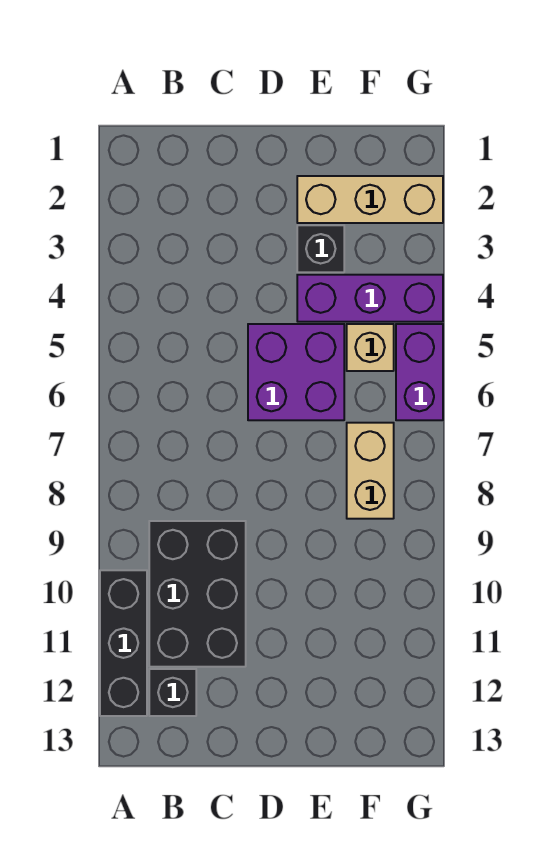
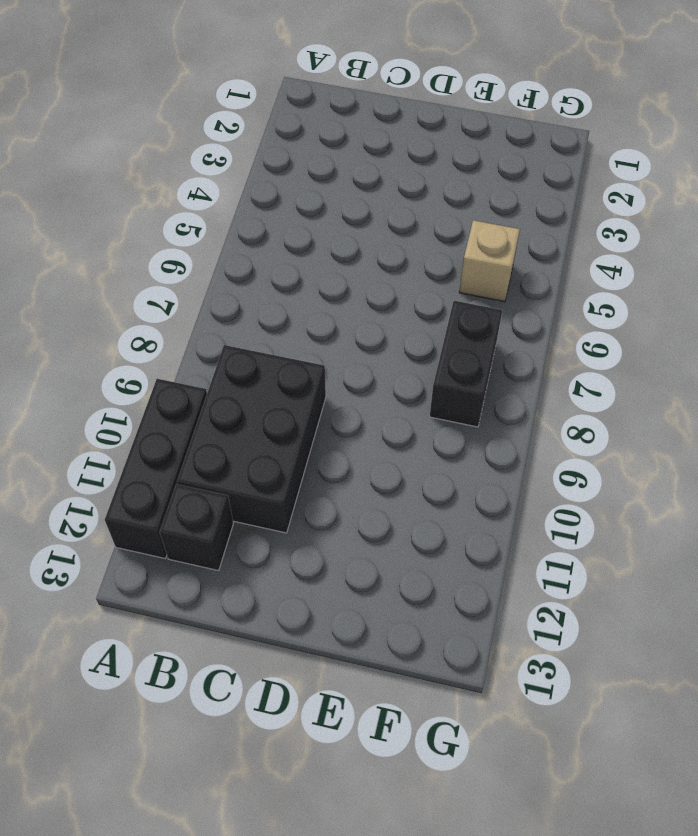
black 1x2 brick [430,301,502,427] -> tan 1x2 brick [347,423,394,519]
none -> purple 2x2 brick [248,324,344,420]
none -> tan 1x3 brick [297,176,443,223]

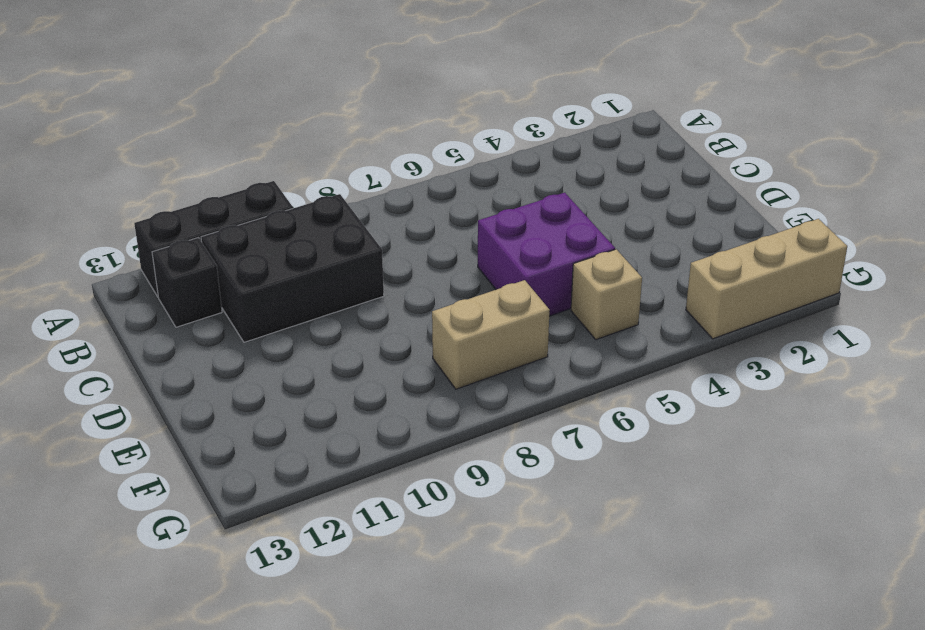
tan 1x3 brick [686,219,847,339] -> tan 1x3 brick turned to [297,176,443,223]
none -> black 1x1 brick [297,225,344,272]
none -> purple 1x3 brick [297,275,443,322]

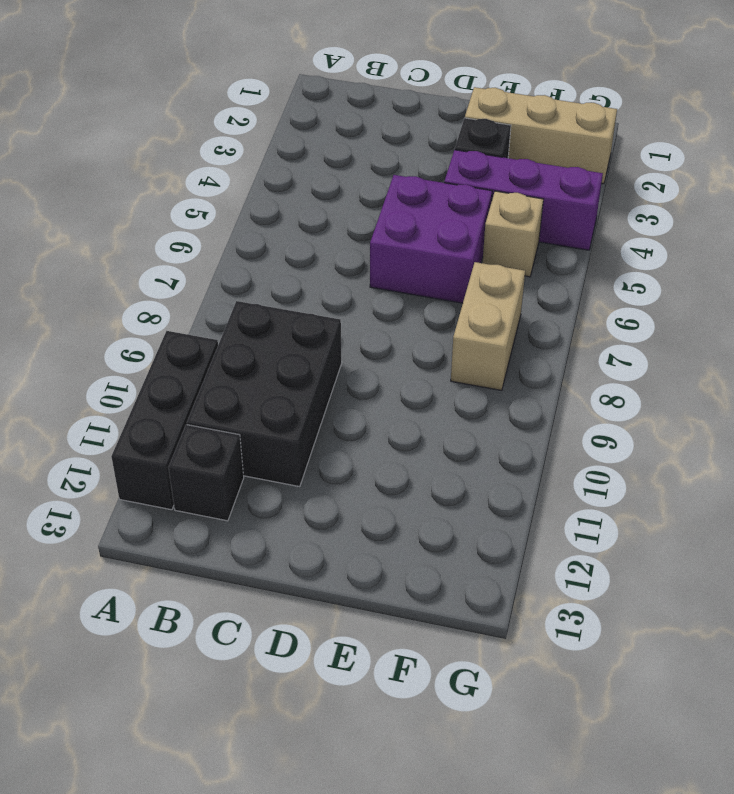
none -> purple 1x2 brick [396,324,443,420]

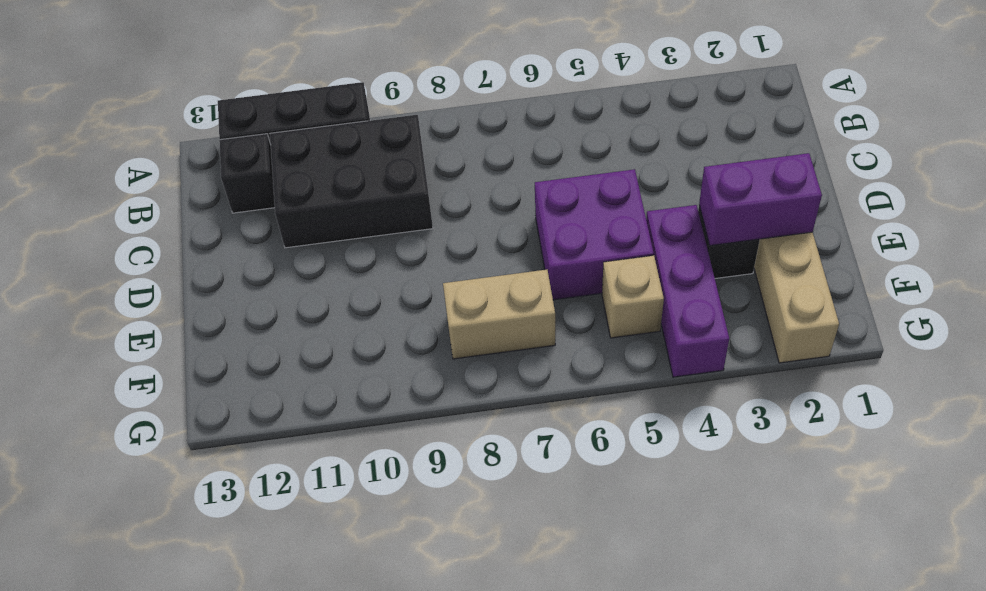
purple 1x2 brick [699,153,822,246] -> purple 1x2 brick moved to [396,324,443,420]

